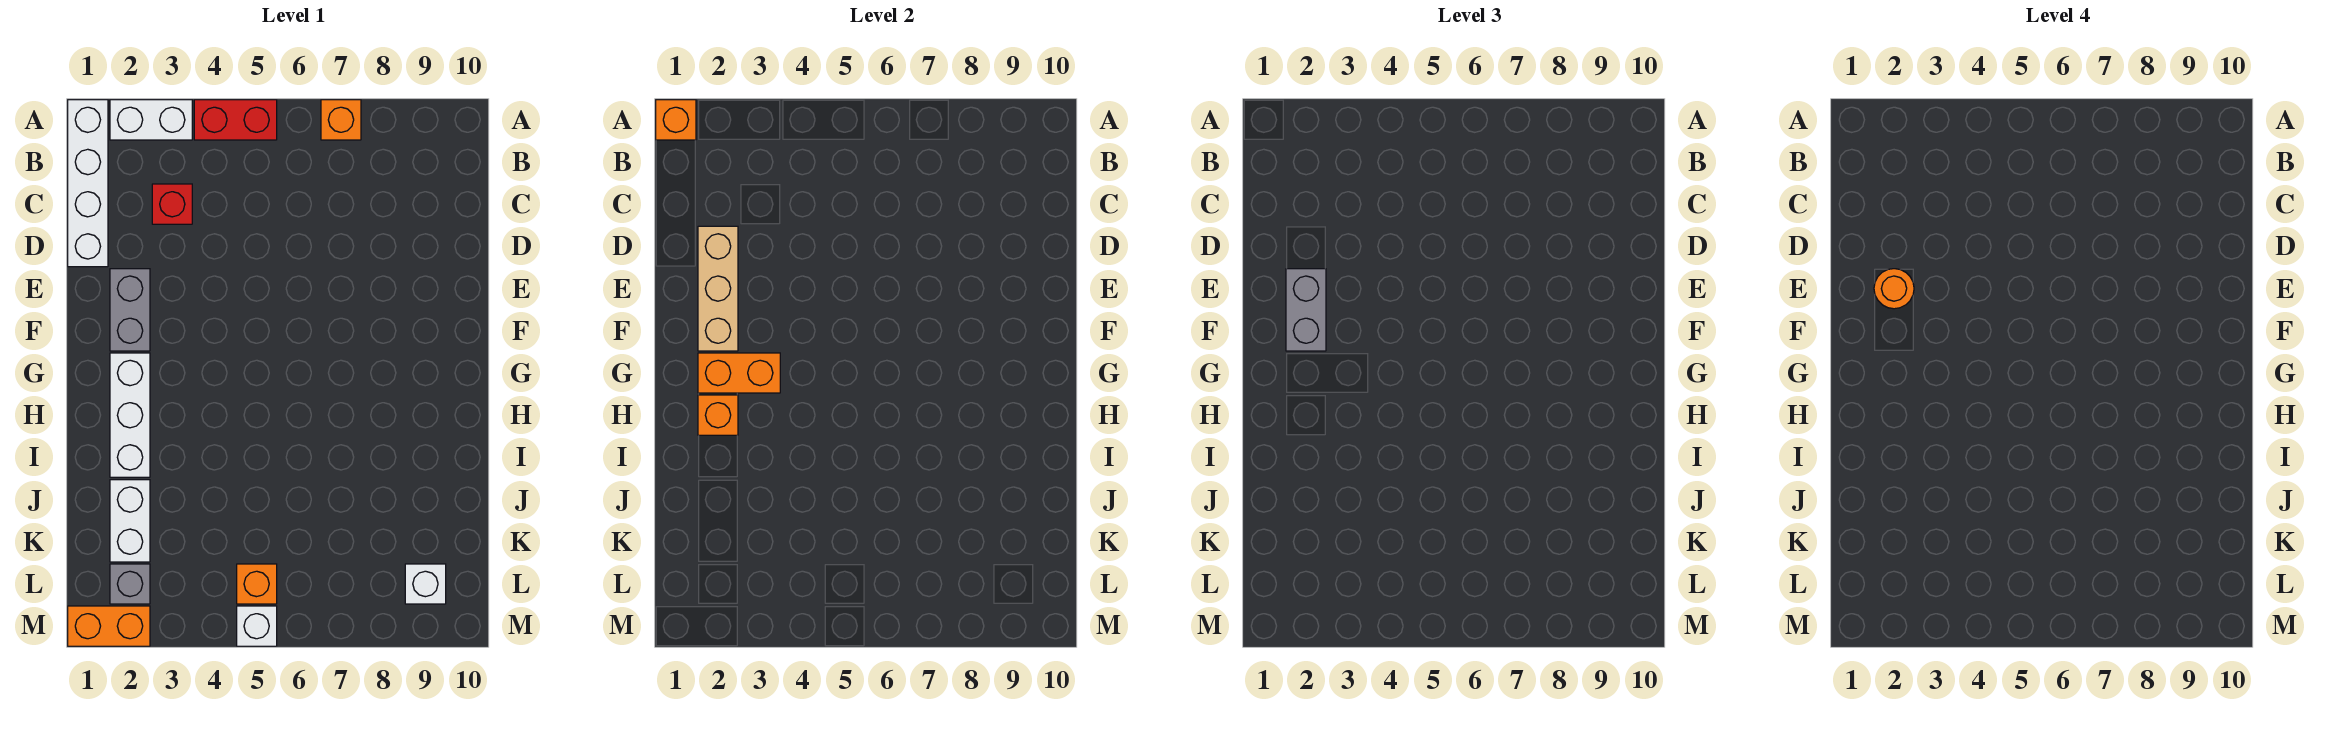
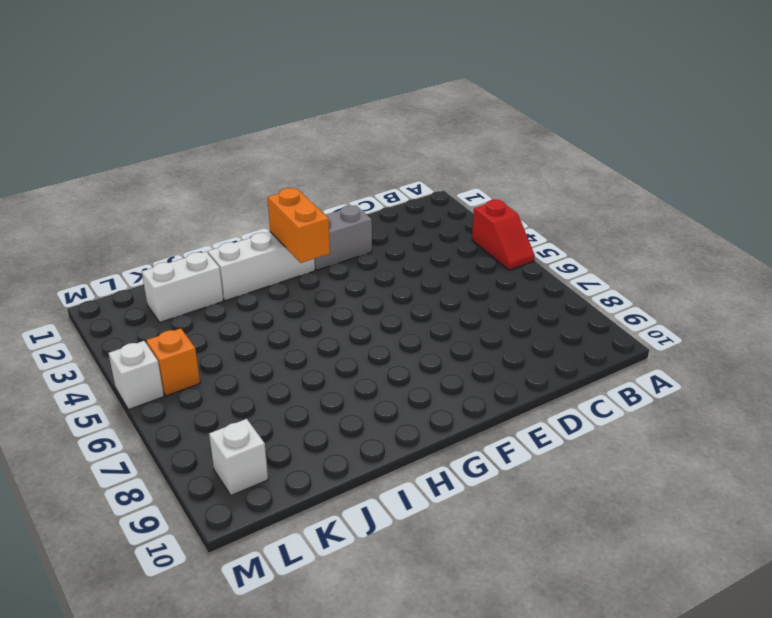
red 1x2 slope [472,200,535,270] -> red 1x2 brick [194,100,277,140]
none -> white 1x4 brick [68,100,108,267]
none -> white 1x2 brick [110,100,192,140]
none -> orange 1x1 brick [321,100,361,140]

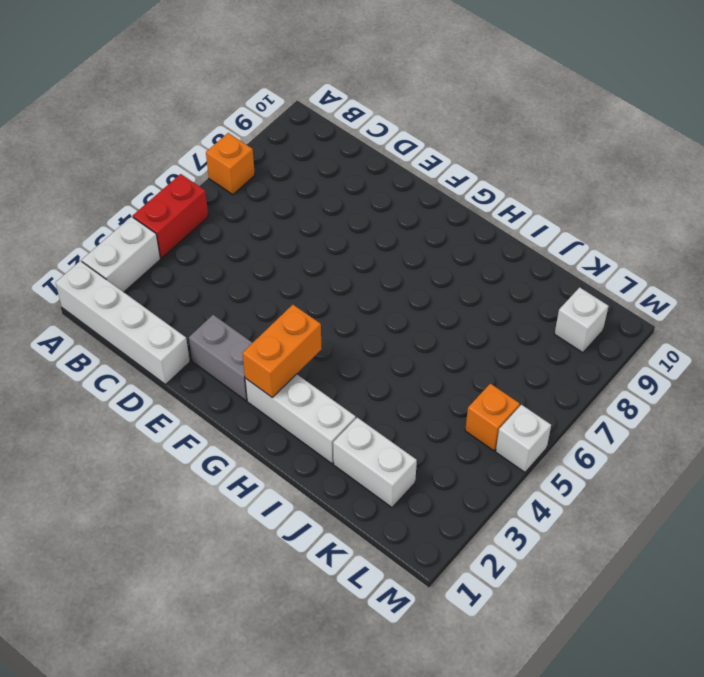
none -> red 1x1 brick [152,184,192,224]
none -> grey 1x1 brick [110,564,150,604]
none -> orange 1x2 brick [68,606,150,646]

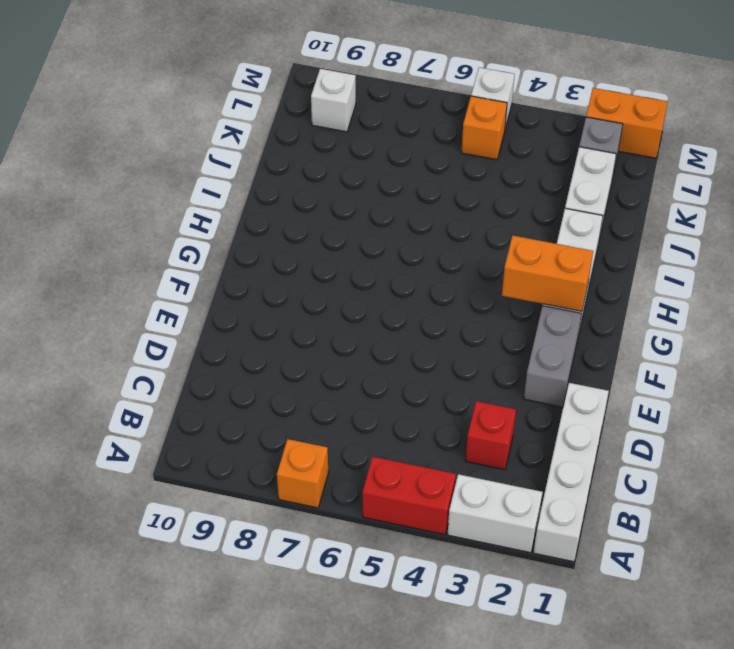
none -> orange 1x1 brick [656,100,696,140]
none -> tan 1x3 brick [698,226,738,351]
none -> orange 1x1 brick [698,395,738,435]

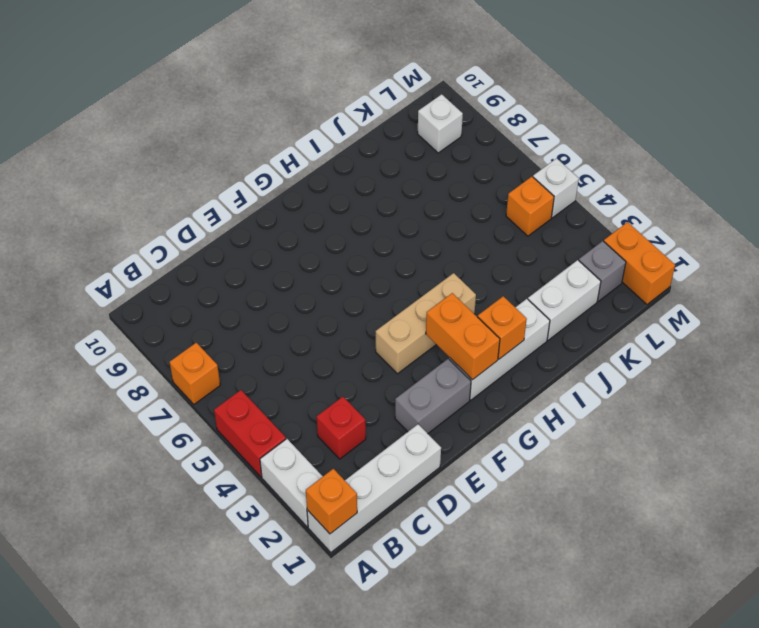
tan 1x3 brick [376,273,476,374] -> tan 1x3 brick moved to [698,226,738,351]
none -> grey 1x2 brick [1286,269,1326,351]
none -> orange 1x1 round brick [1874,269,1914,309]

